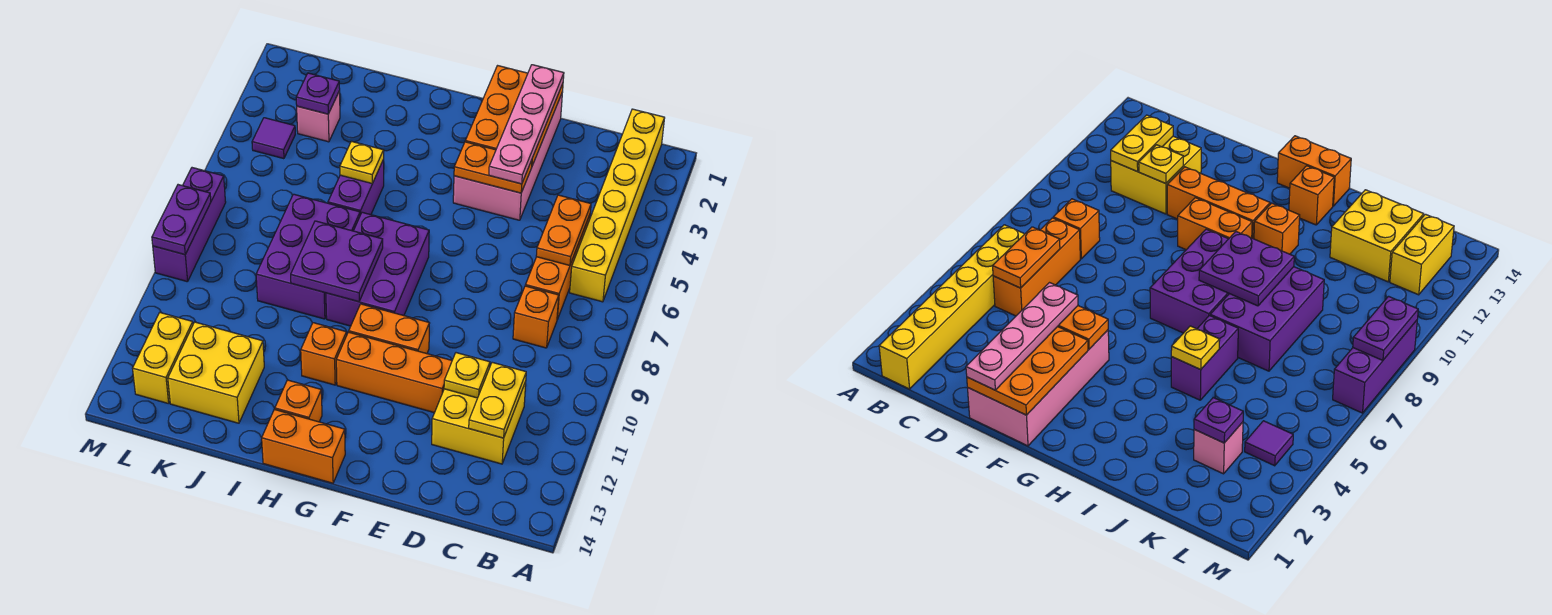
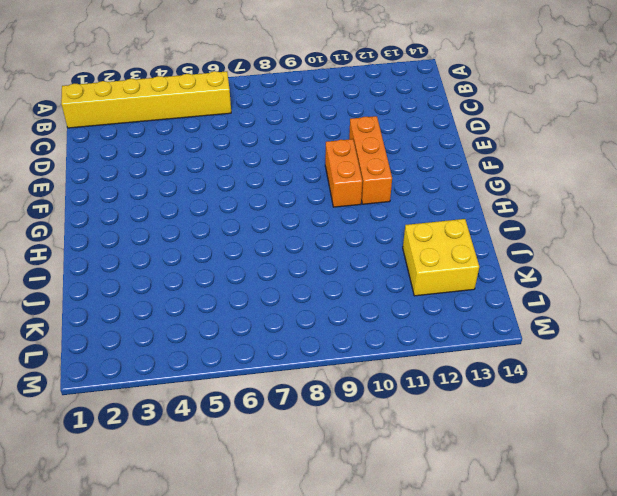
none -> orange 1x3 brick [525,215,590,319]
none -> orange 1x1 brick [513,286,559,348]
none -> yellow 2x2 brick [432,382,526,464]

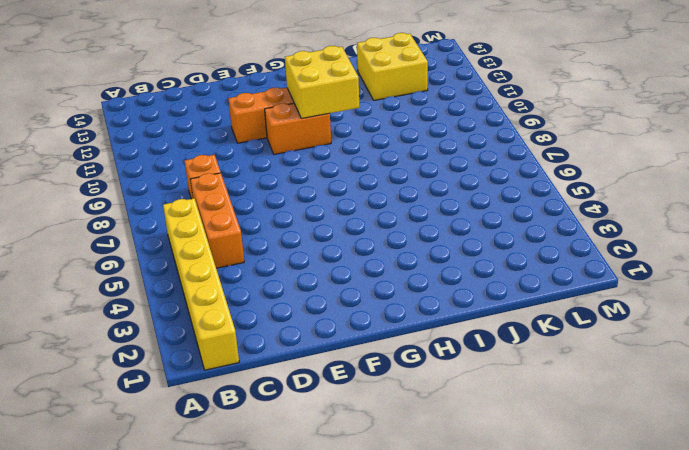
yellow 2x2 brick [285,46,359,118] -> yellow 2x2 brick moved to [432,382,526,464]
none -> pink 2x4 brick [453,92,563,220]
none -> purple 2x3 brick [326,212,429,326]
none -> orange 1x2 brick [262,409,345,483]

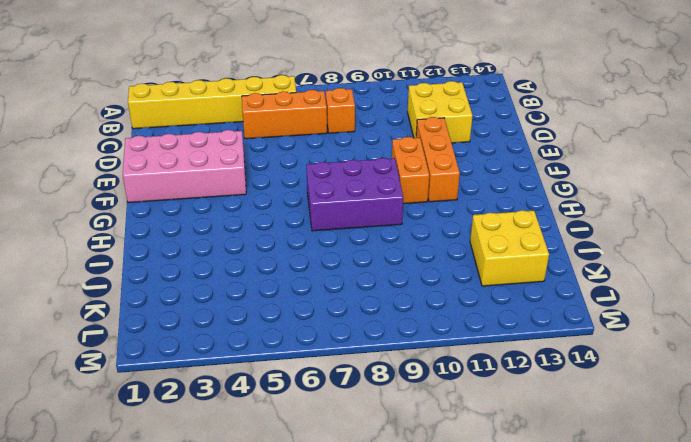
none -> orange 1x2 brick [262,409,345,483]
none -> orange 1x1 brick [301,323,347,385]
none -> orange 1x1 brick [275,380,322,422]

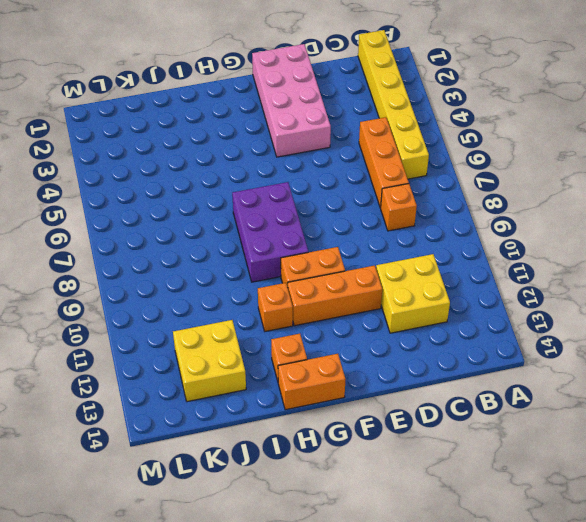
none -> purple 1x2 brick [328,159,384,215]
none -> purple 2x3 brick [256,194,360,319]
none -> pink 1x1 brick [297,91,340,142]

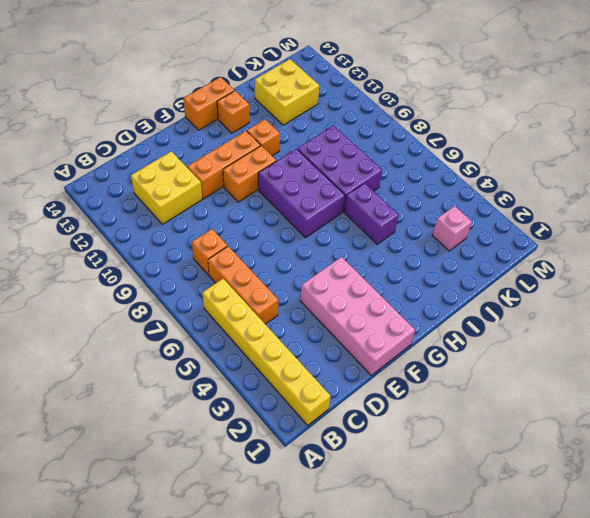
none -> purple 1x1 tile [252,118,295,159]
none -> yellow 1x2 brick [133,313,193,404]
none -> purple 1x3 brick [153,168,226,282]

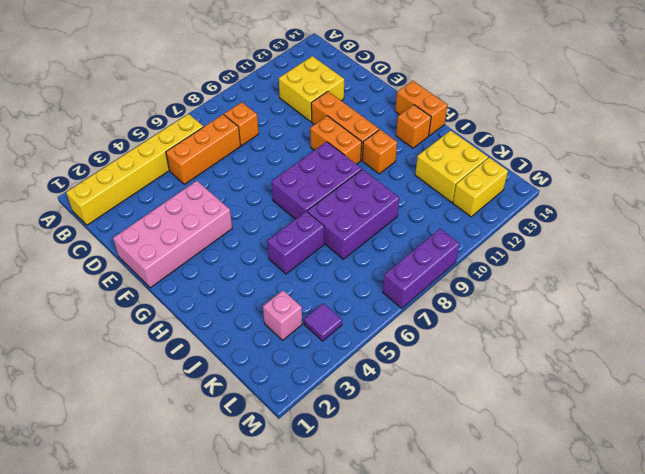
none -> orange 1x2 plate [536,195,591,265]
none -> yellow 1x2 plate [469,362,526,438]
none -> yellow 1x1 plate [444,353,490,398]

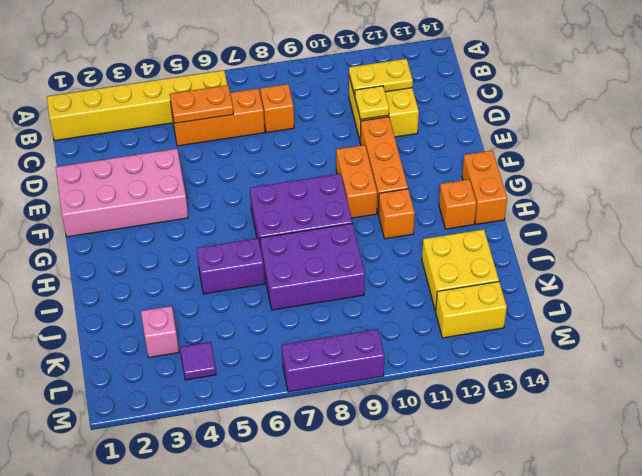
none -> orange 2x3 plate [465,66,563,166]
none -> orange 1x2 plate [454,142,532,193]
none -> purple 2x2 plate [291,221,383,302]

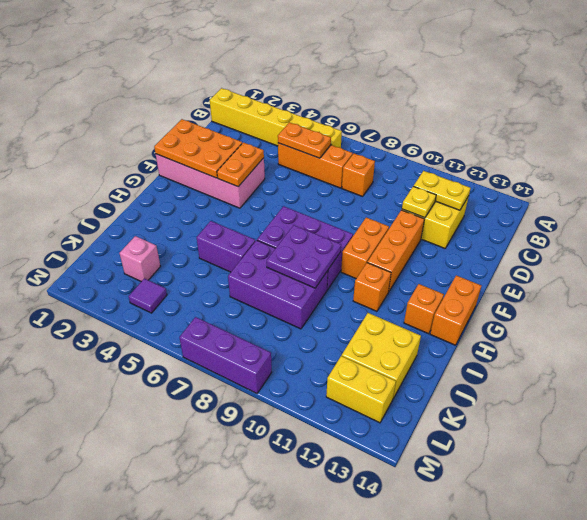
none -> yellow 1x1 plate [340,141,384,183]
none -> purple 1x1 plate [296,73,340,114]
none -> purple 1x2 plate [152,185,211,255]

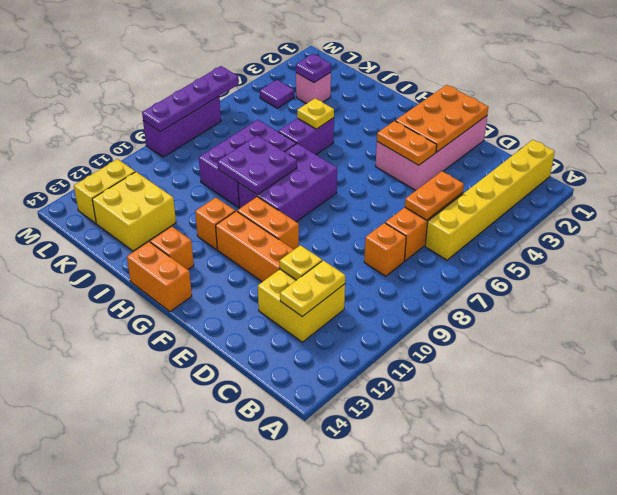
purple 1x4 plate [142,66,239,132] -> purple 1x2 plate [152,185,211,255]
none -> pink 1x4 plate [489,65,564,184]

